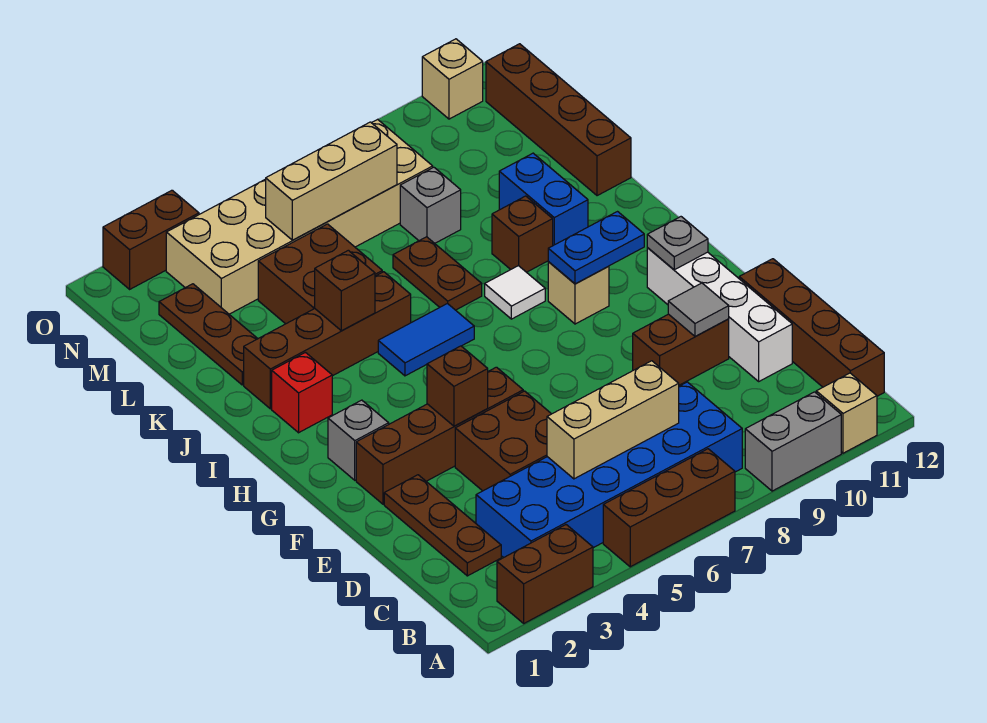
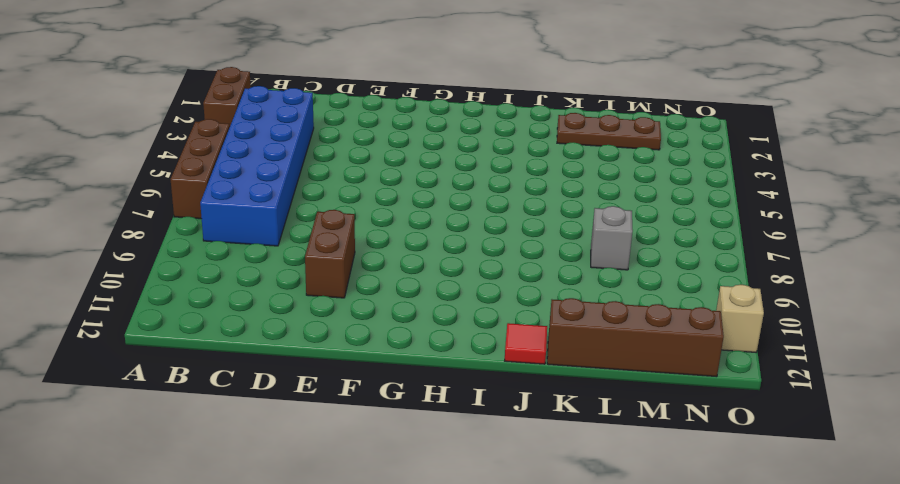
red 1x1 tile [505,323,547,364] -> none
none -> grey 1x2 brick [745,392,841,491]
none -> tan 1x1 brick [816,373,877,453]
none -> brown 1x4 brick [739,259,884,396]
none -> brown 1x3 plate [384,475,501,576]

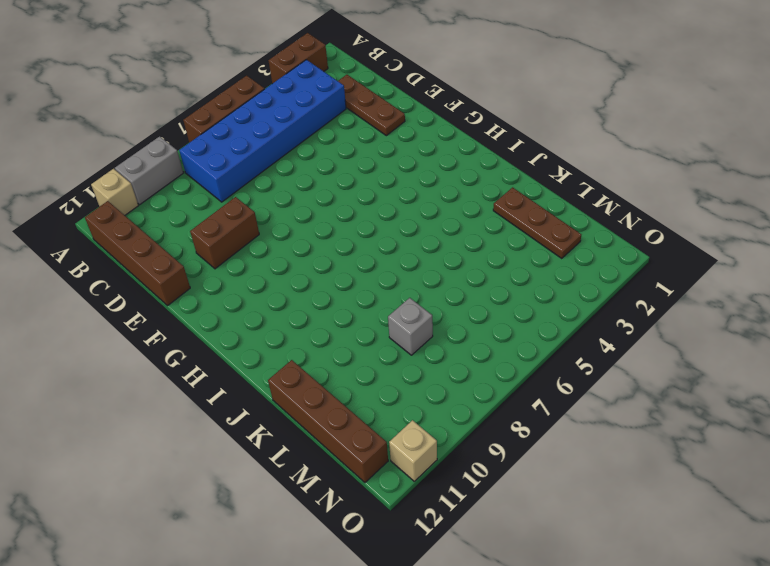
none -> brown 2x2 brick [455,391,551,491]
none -> white 1x4 brick [647,248,792,381]
none -> brown 1x4 brick [356,367,523,504]
none -> grey 1x1 brick [328,400,389,480]

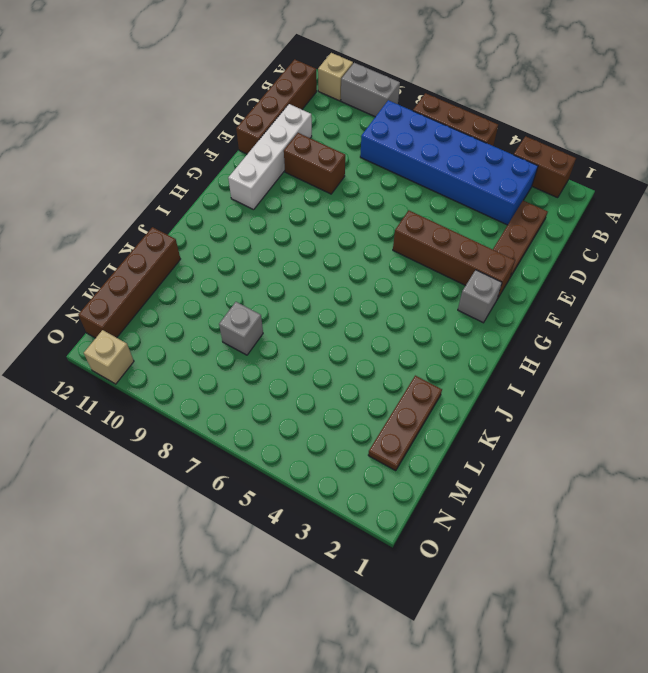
none -> brown 2x2 brick [455,391,551,491]
none -> tan 1x1 brick [548,262,609,324]
none -> red 1x1 brick [272,352,332,433]
none -> blue 1x2 tile [378,303,474,376]

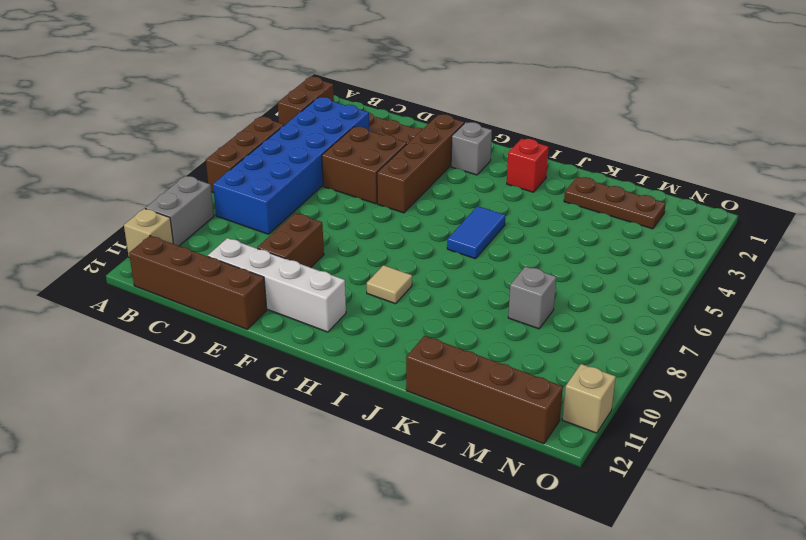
tan 1x1 tile [367,265,412,304] -> tan 1x1 brick [548,262,609,324]
none -> white 1x1 tile [485,266,545,319]
none -> brown 1x4 brick [244,272,411,409]
none -> brown 1x2 plate [393,237,482,310]
none -> brown 1x1 brick [492,196,553,272]

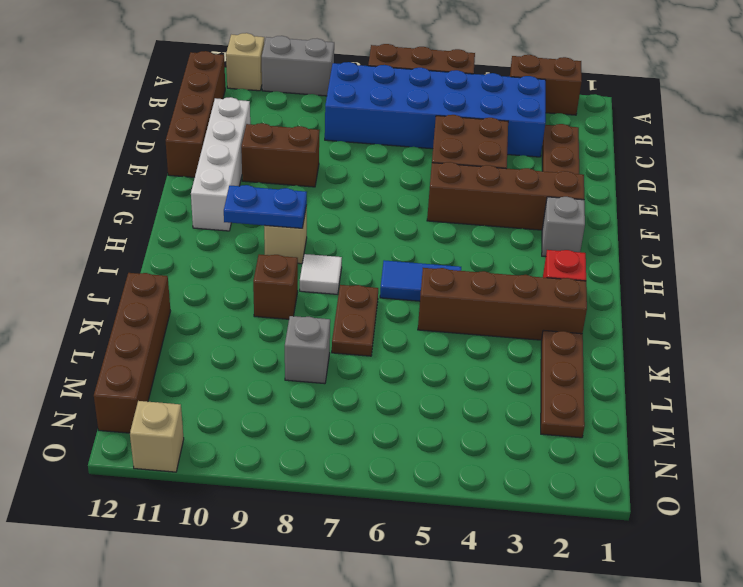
none -> blue 1x2 brick [499,153,588,245]
none -> brown 2x2 brick [258,224,382,324]
none -> tan 2x6 brick [166,119,433,314]
none -> brown 1x2 brick [103,190,199,289]

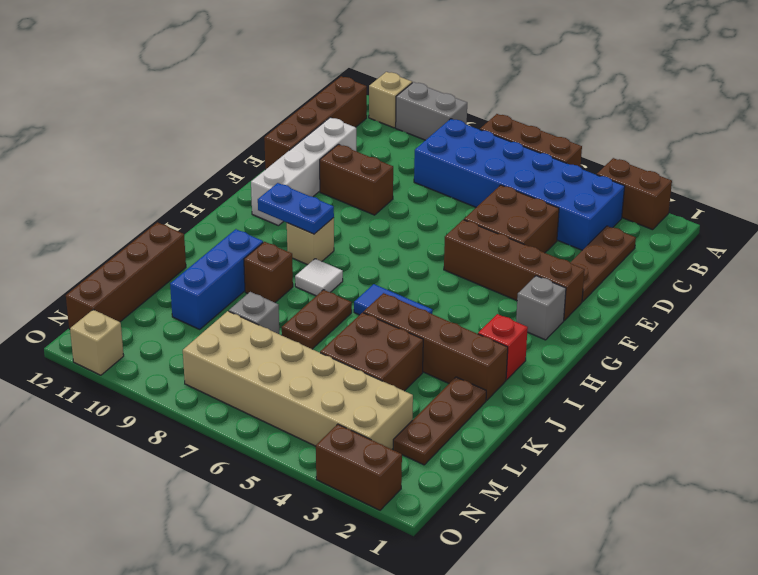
blue 1x3 brick [170,229,263,329] -> blue 1x2 brick [499,153,588,245]
none -> tan 1x3 brick [547,361,679,479]
none -> grey 1x1 tile [668,283,729,337]
none -> brown 1x1 brick [427,346,488,426]
none -> grey 1x1 plate [647,217,708,270]

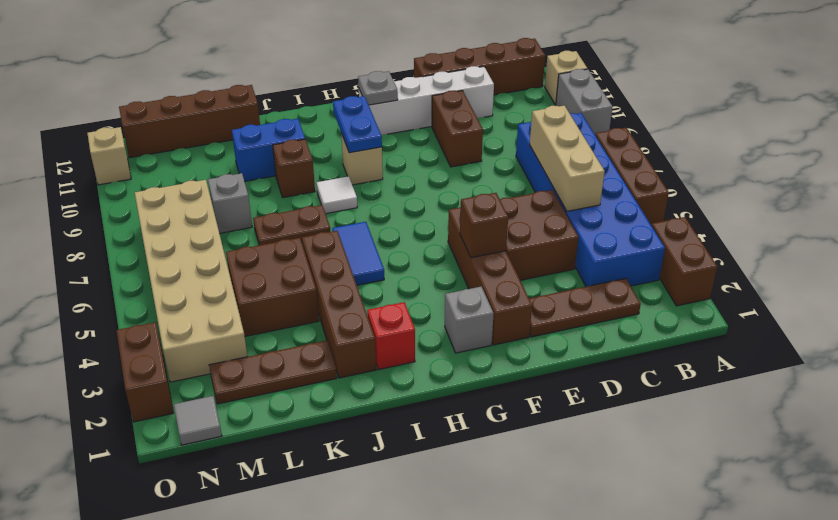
grey 1x1 tile [174,396,222,445] -> grey 1x1 tile moved to [668,283,729,337]
none -> brown 1x1 brick [315,250,375,331]
none -> tan 1x3 brick [266,122,397,240]

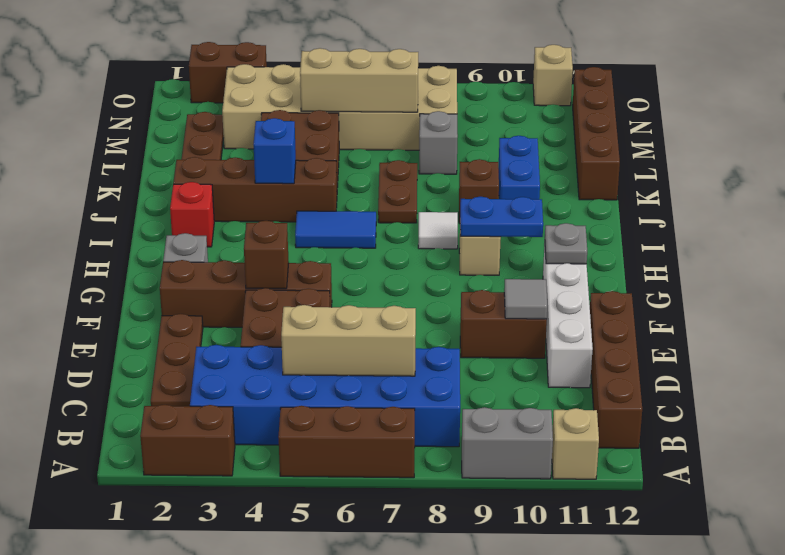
blue 1x1 brick [254,118,296,184] -> brown 1x1 brick [315,250,375,331]

